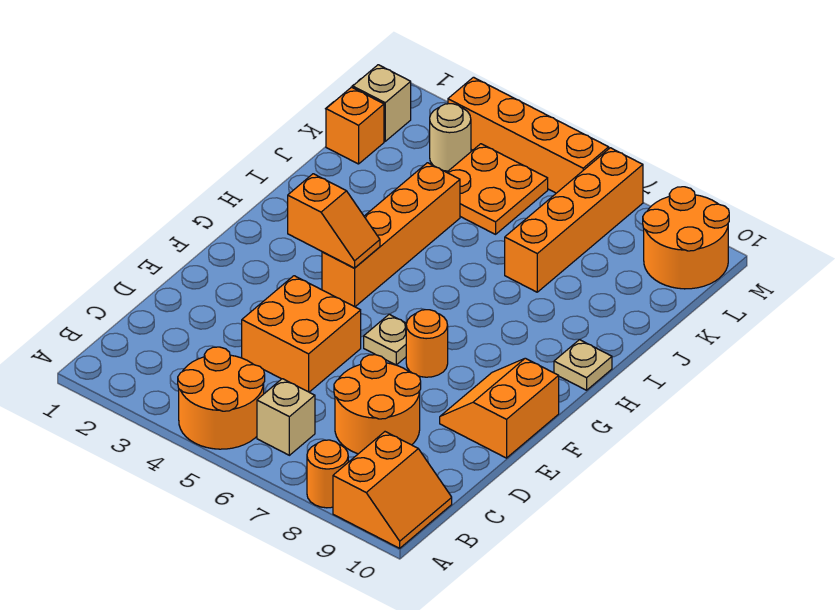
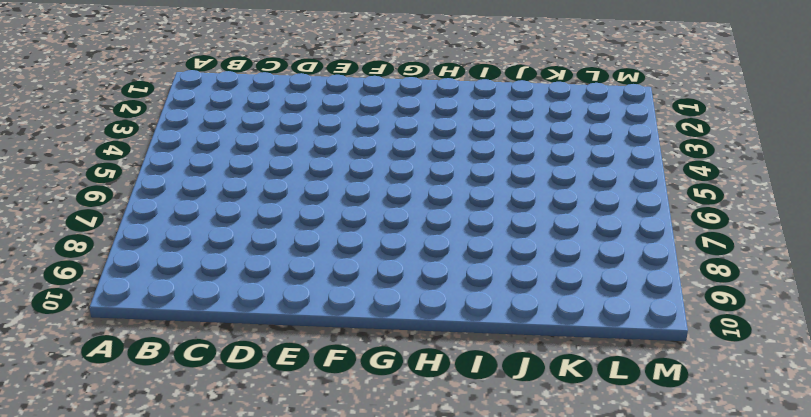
none -> orange 2x2 round brick [178,347,265,449]
none -> orange 1x1 round brick [307,440,348,508]
none -> orange 2x2 slope [333,432,452,548]

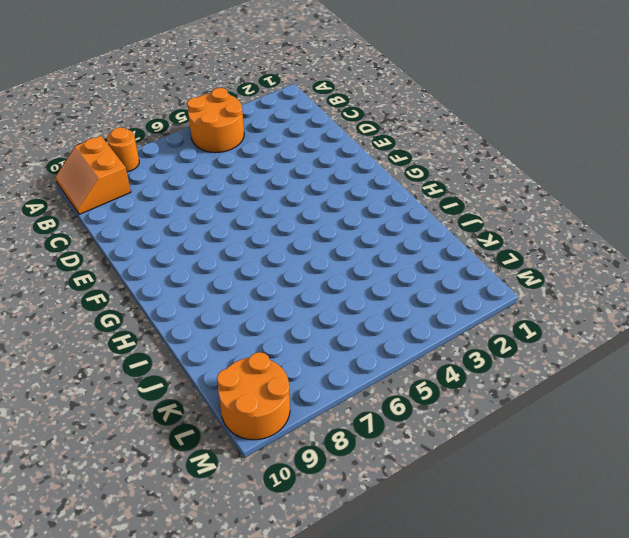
none -> tan 1x1 brick [257,379,315,455]
none -> orange 2x2 round brick [334,355,421,454]
none -> orange 2x2 brick [242,276,361,392]

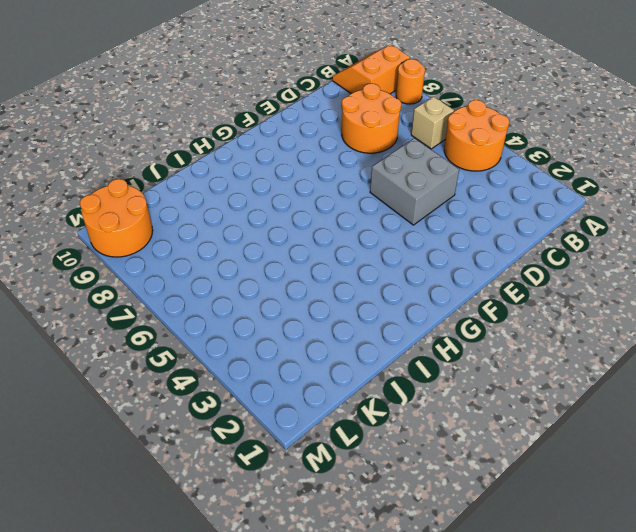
grey 2x2 brick [370,138,459,225] -> orange 2x2 brick [242,276,361,392]
none -> orange 2x2 slope [440,358,559,458]
none -> tan 1x1 plate [364,314,407,365]
none -> orange 1x1 round brick [406,310,448,377]

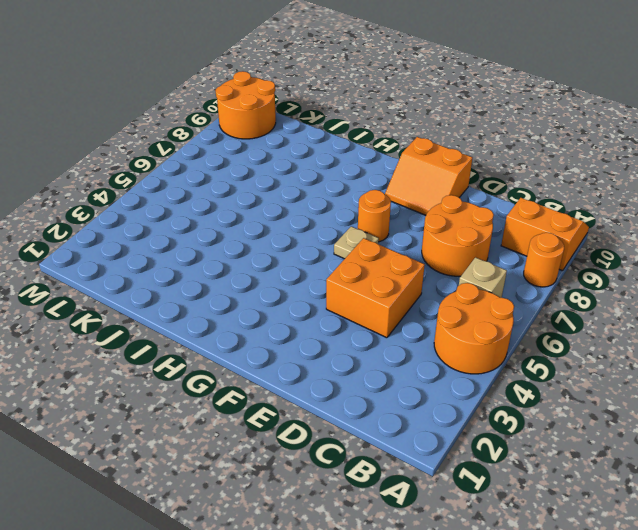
none -> orange 1x4 brick [322,163,460,307]
none -> tan 1x1 plate [554,340,612,390]
none -> orange 1x4 brick [505,148,643,292]

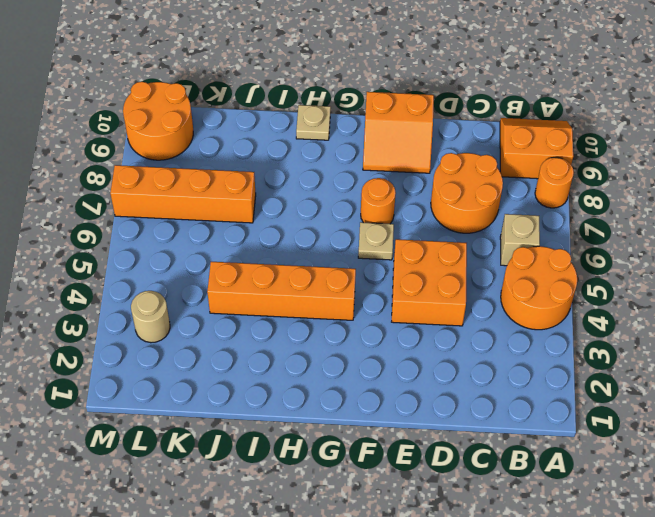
none -> orange 1x1 brick [326,87,384,164]
none -> orange 2x2 plate [447,144,548,234]
none -> tan 1x1 brick [353,65,411,141]

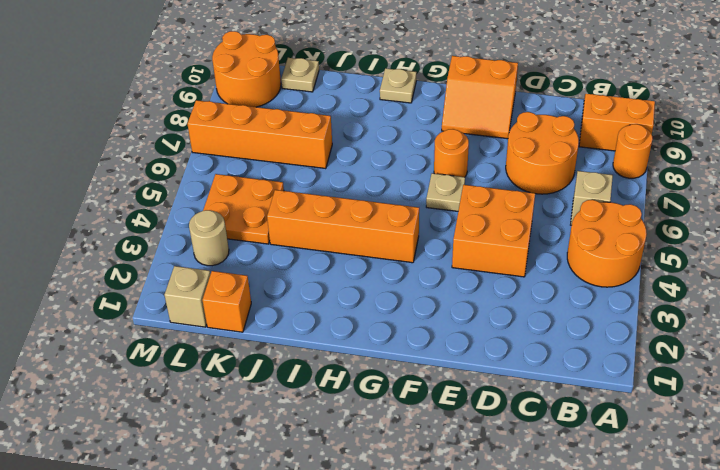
tan 1x1 plate [281,58,319,92] -> none
none -> orange 1x4 brick [448,77,609,193]
none -> orange 1x2 slope [288,174,380,268]

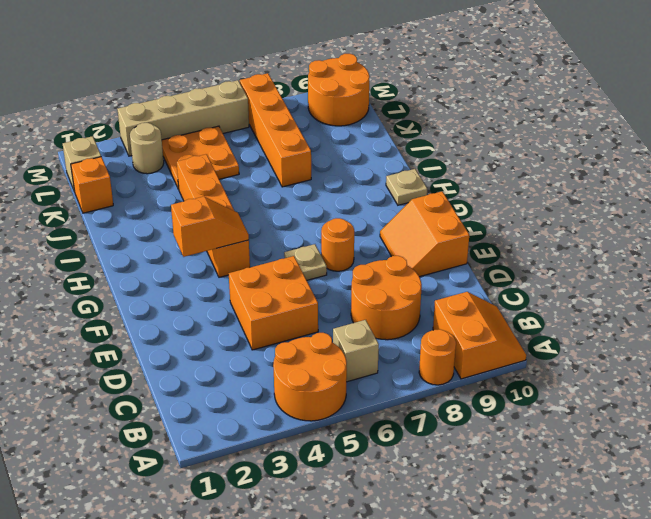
tan 1x4 brick [117,80,249,156] -> orange 1x4 brick [448,77,609,193]

